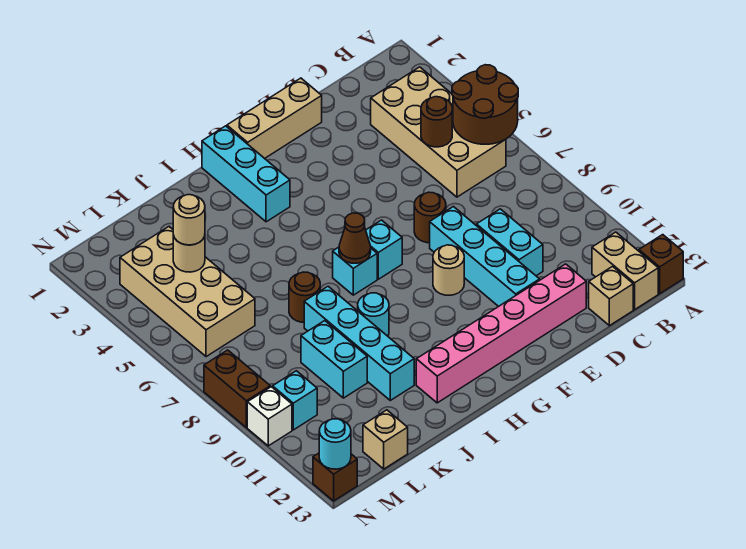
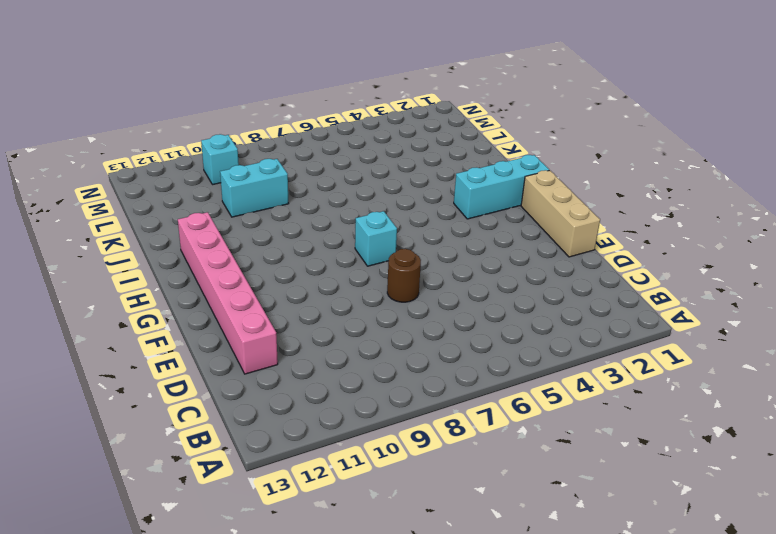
none -> brown 1x1 brick [639,235,683,294]
none -> tan 2x4 brick [371,67,506,197]
none -> tan 1x2 brick [592,232,658,310]

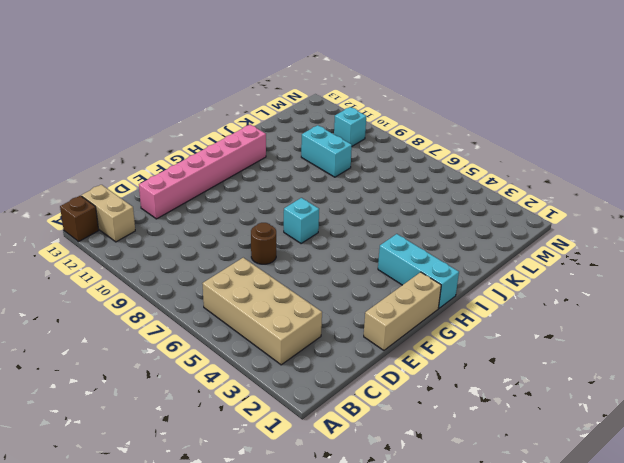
none -> tan 1x1 brick [589,266,633,326]
none -> cyan 1x2 brick [476,209,543,276]
none -> cyan 1x4 brick [430,207,540,307]

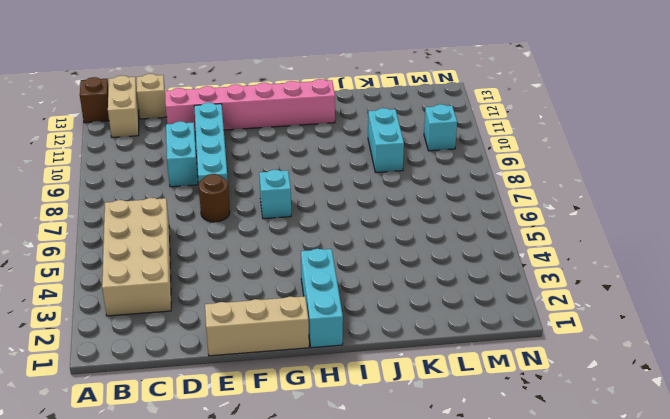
none -> tan 1x1 round brick [433,245,464,295]
none -> cyan 1x1 brick [333,247,377,295]
none -> cyan 1x1 round brick [358,293,389,336]

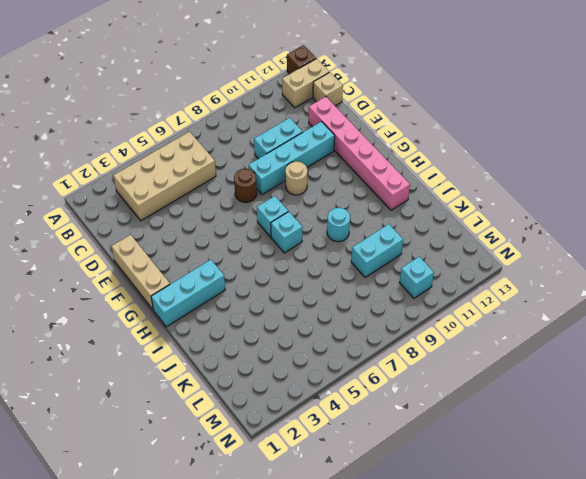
none -> brown 1x1 round brick [289,272,320,322]
none -> cyan 1x4 brick [304,286,414,400]
none -> tan 2x4 brick [120,227,255,357]

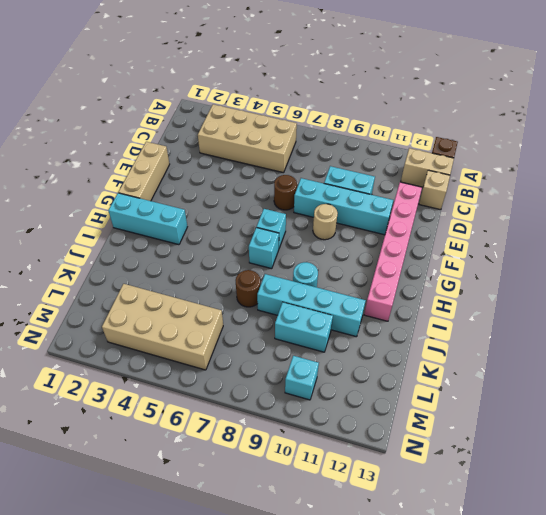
none -> tan 1x1 brick [363,410,408,469]
none -> brown 1x2 brick [204,350,270,428]
none -> white 1x1 brick [247,387,292,446]

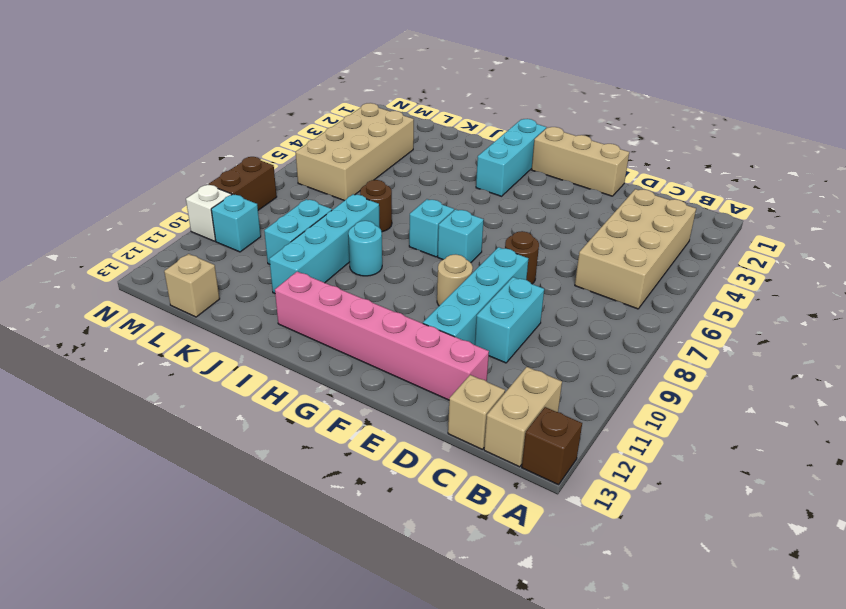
none -> brown 1x1 brick [313,453,357,501]
none -> brown 2x2 round brick [452,65,518,144]
none -> brown 1x1 round brick [421,97,452,147]

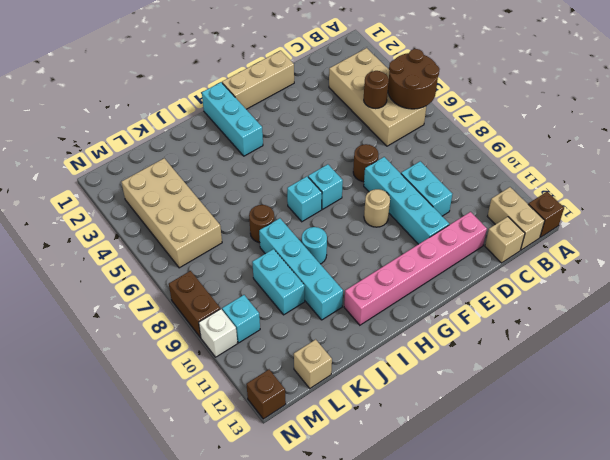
none -> brown 1x1 cone [339,213,371,263]
none -> tan 1x1 round brick [173,235,205,272]
none -> cyan 1x1 round brick [319,419,351,469]

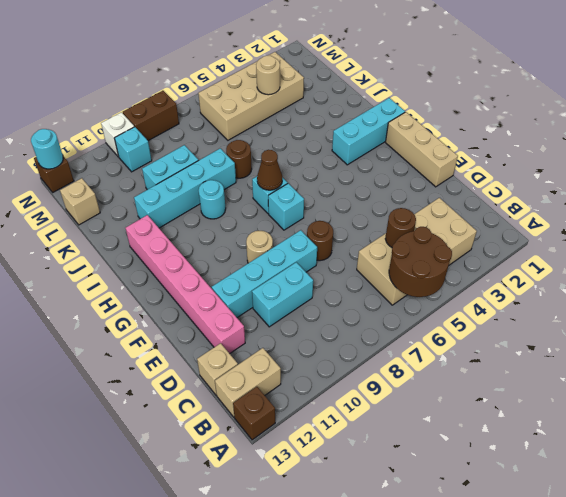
none -> tan 1x1 round brick [173,195,205,245]

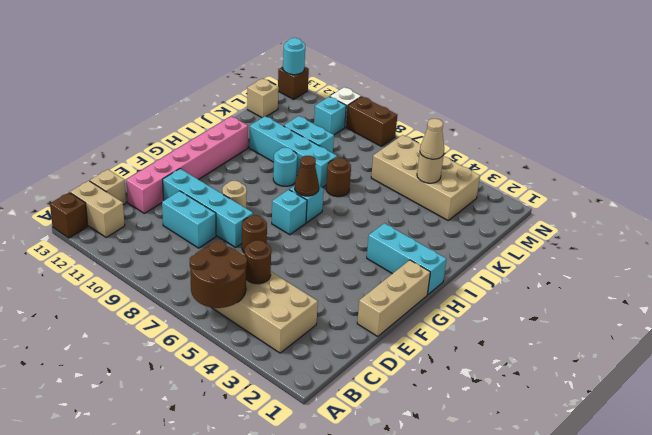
tan 1x1 cone [420,119,444,159] -> tan 1x1 round brick [173,195,205,245]

